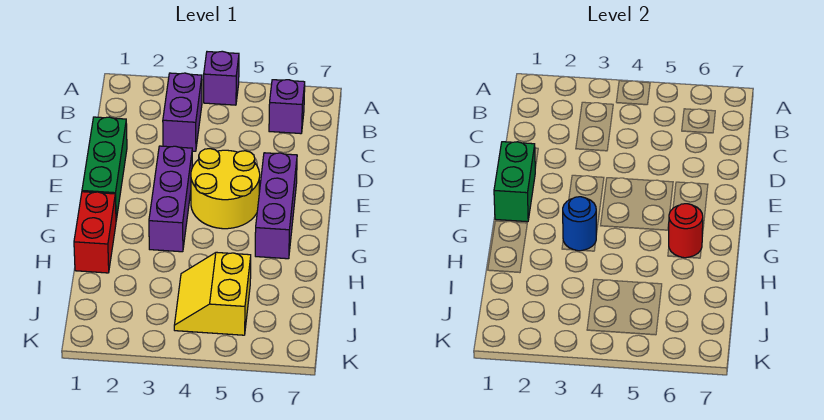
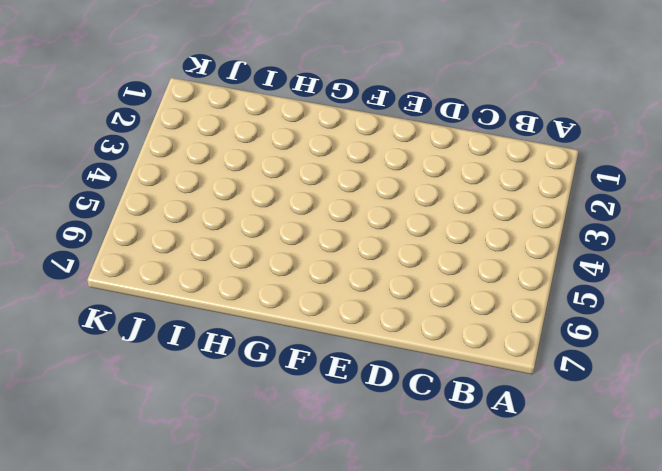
none -> purple 1x1 brick [204,51,239,105]
none -> purple 1x2 brick [163,73,202,151]
none -> purple 1x1 brick [269,80,305,134]

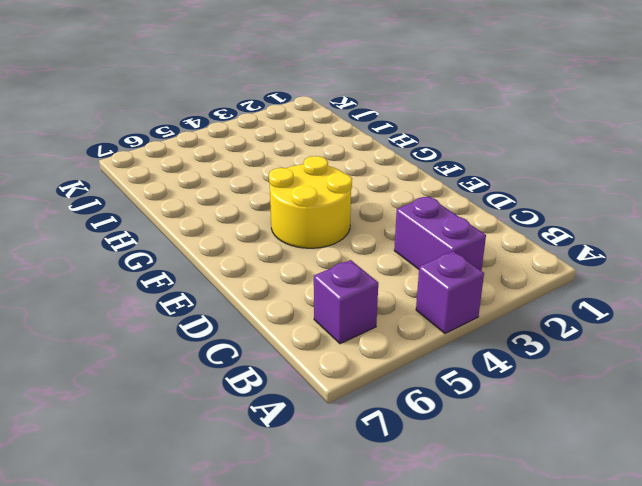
none -> green 1x3 brick [82,117,127,220]
none -> purple 1x3 brick [149,146,192,252]
none -> purple 1x3 brick [255,153,297,259]

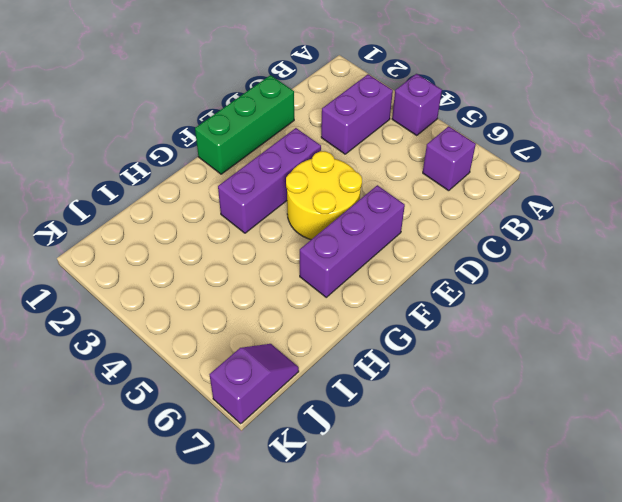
purple 1x2 slope [210,344,299,424] -> none
none -> red 1x2 brick [74,192,116,273]
none -> yellow 2x2 slope [174,252,251,335]
none -> green 1x2 brick [494,142,535,222]

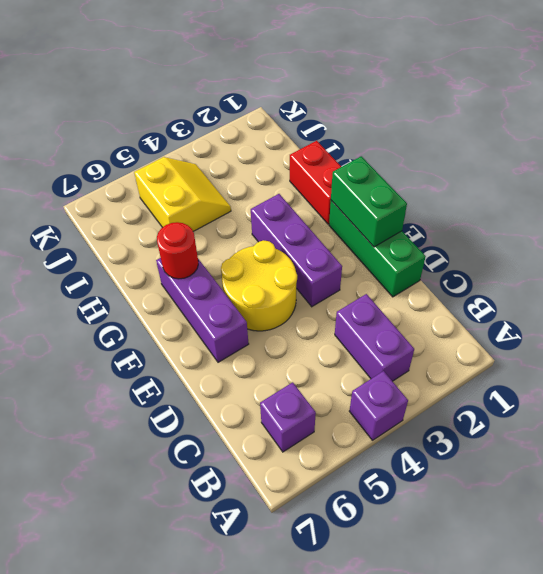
none -> blue 1x1 round brick [563,197,596,251]

